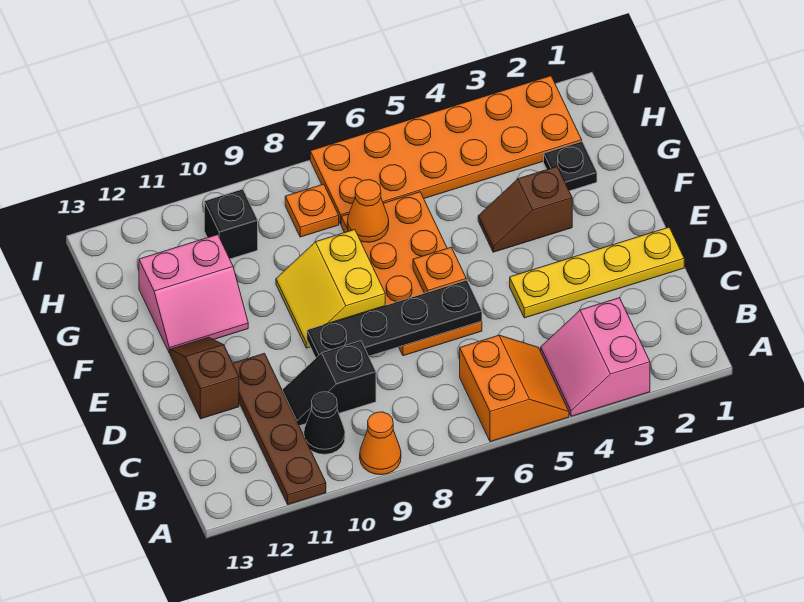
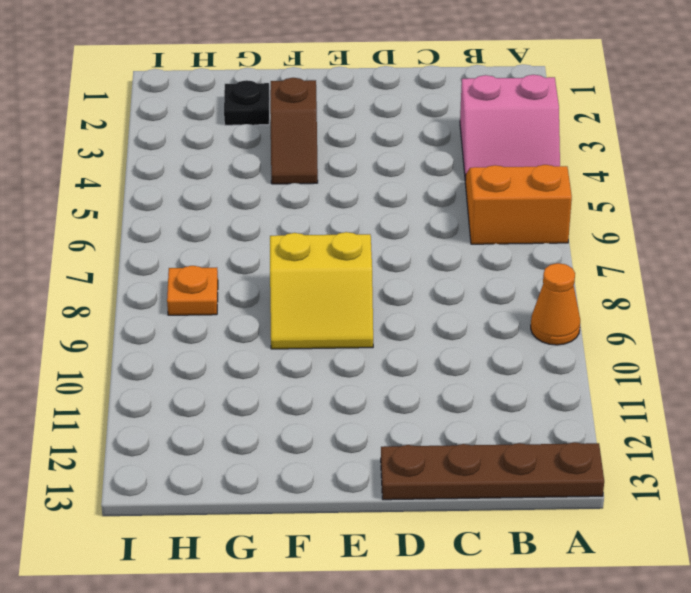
brown 1x4 plate [381,442,604,500] -> brown 1x4 plate moved to [233,353,326,505]
none -> black 1x1 cone [304,392,345,454]
none -> black 1x2 slope [282,341,376,426]
none -> yellow 1x4 plate [510,227,684,318]

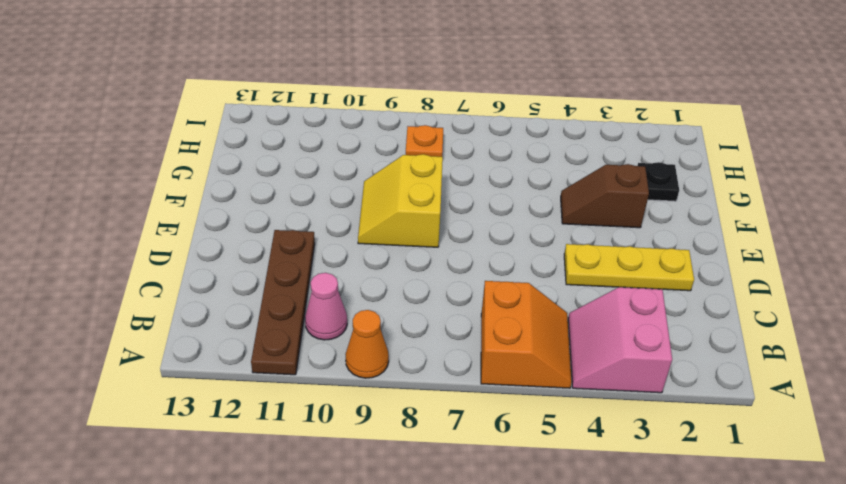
pink 1x1 cone [305,273,347,340] -> black 1x1 cone [304,392,345,454]
yellow 1x3 plate [564,244,694,291] -> yellow 1x4 plate [510,227,684,318]
none -> black 1x2 slope [282,341,376,426]
none -> orange 2x4 plate [341,192,482,356]
none -> brown 1x2 slope [170,337,239,419]

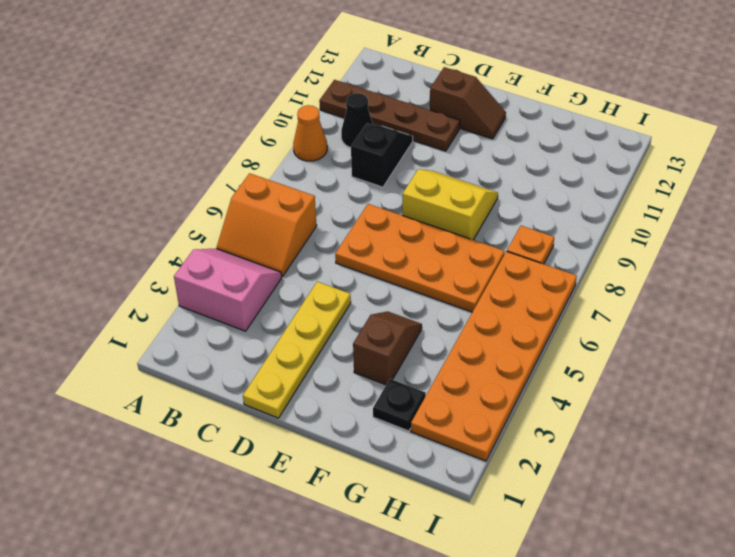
none -> pink 2x2 slope [139,235,248,353]
none -> black 1x1 brick [204,189,258,259]
none -> black 1x4 plate [307,280,482,358]

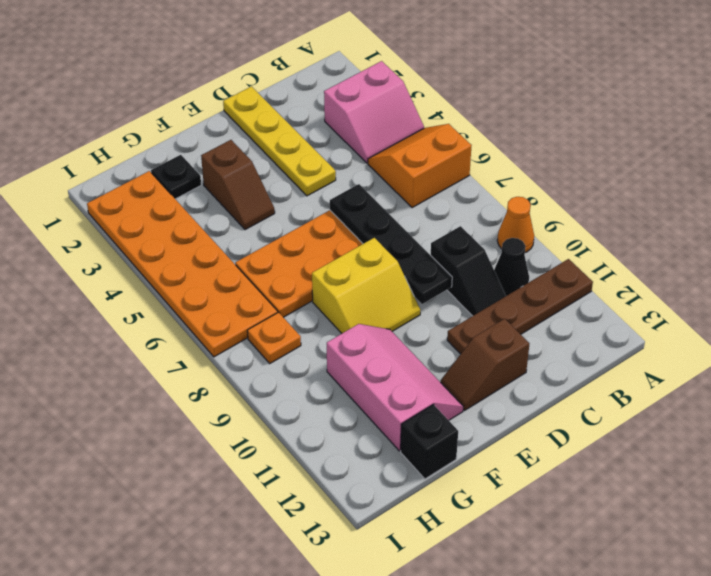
pink 2x3 slope [327,324,463,451] -> pink 2x2 slope [139,235,248,353]
black 1x1 brick [401,404,458,479] -> black 1x1 brick moved to [204,189,258,259]
none -> orange 1x1 plate [413,248,466,293]
none -> orange 1x1 cone [347,180,389,242]

